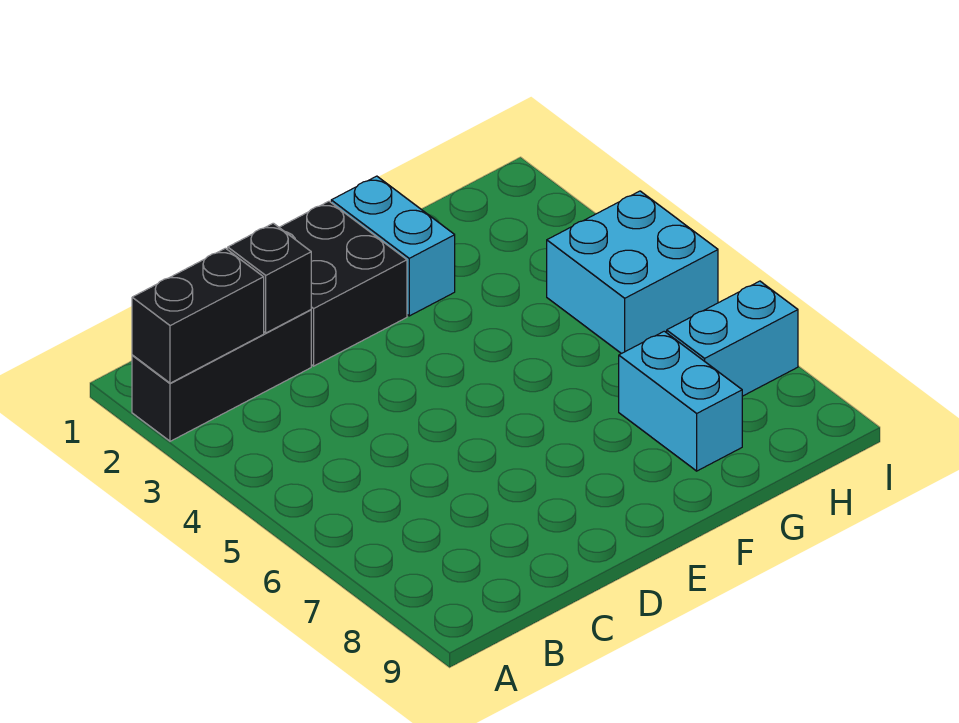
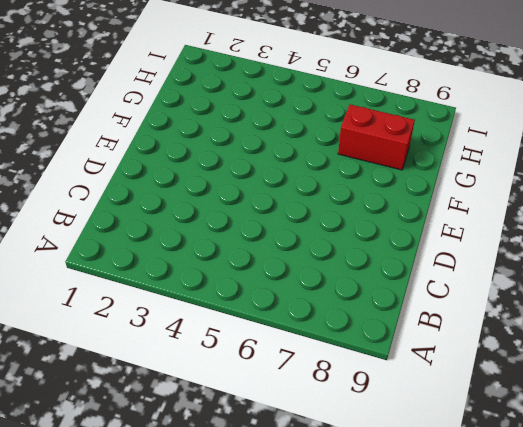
red 1x2 brick [338,104,415,170] -> cyan 1x2 brick [619,331,742,471]
none -> black 1x3 brick [132,310,311,441]
none -> black 2x2 brick [279,201,407,366]

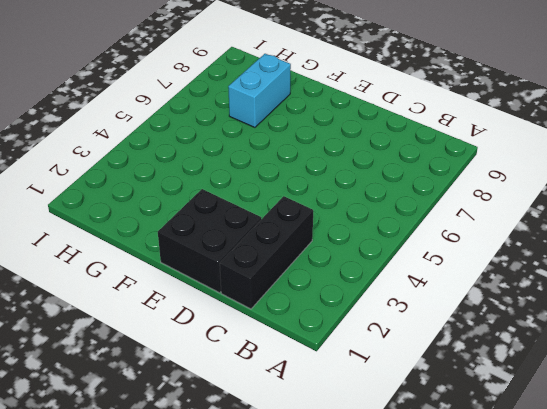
black 1x3 brick [220,196,313,309] -> black 1x3 brick turned to [132,310,311,441]
none -> cyan 1x2 brick [331,176,455,316]
none -> cyan 2x2 brick [547,191,718,354]

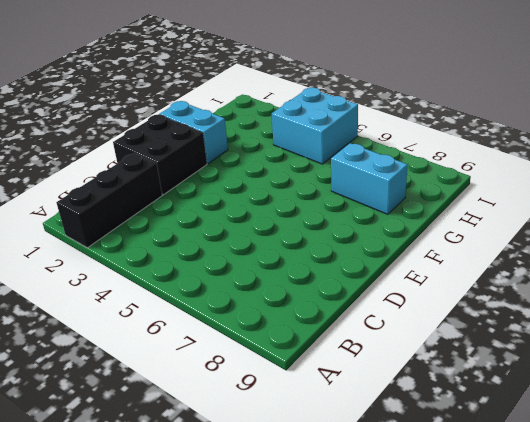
none -> cyan 1x2 brick [667,281,798,396]
none -> black 1x2 brick [132,248,264,383]

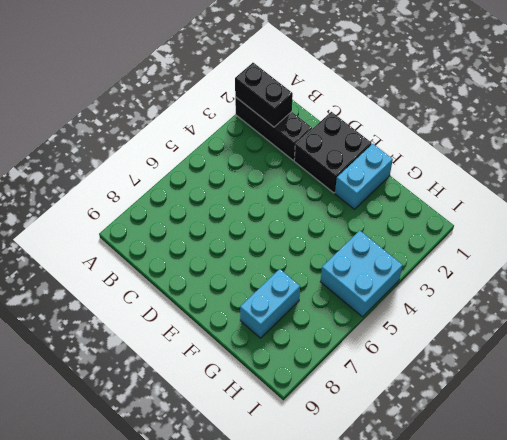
none -> cyan 1x2 brick [667,281,798,396]
none -> black 1x1 brick [228,223,311,333]

